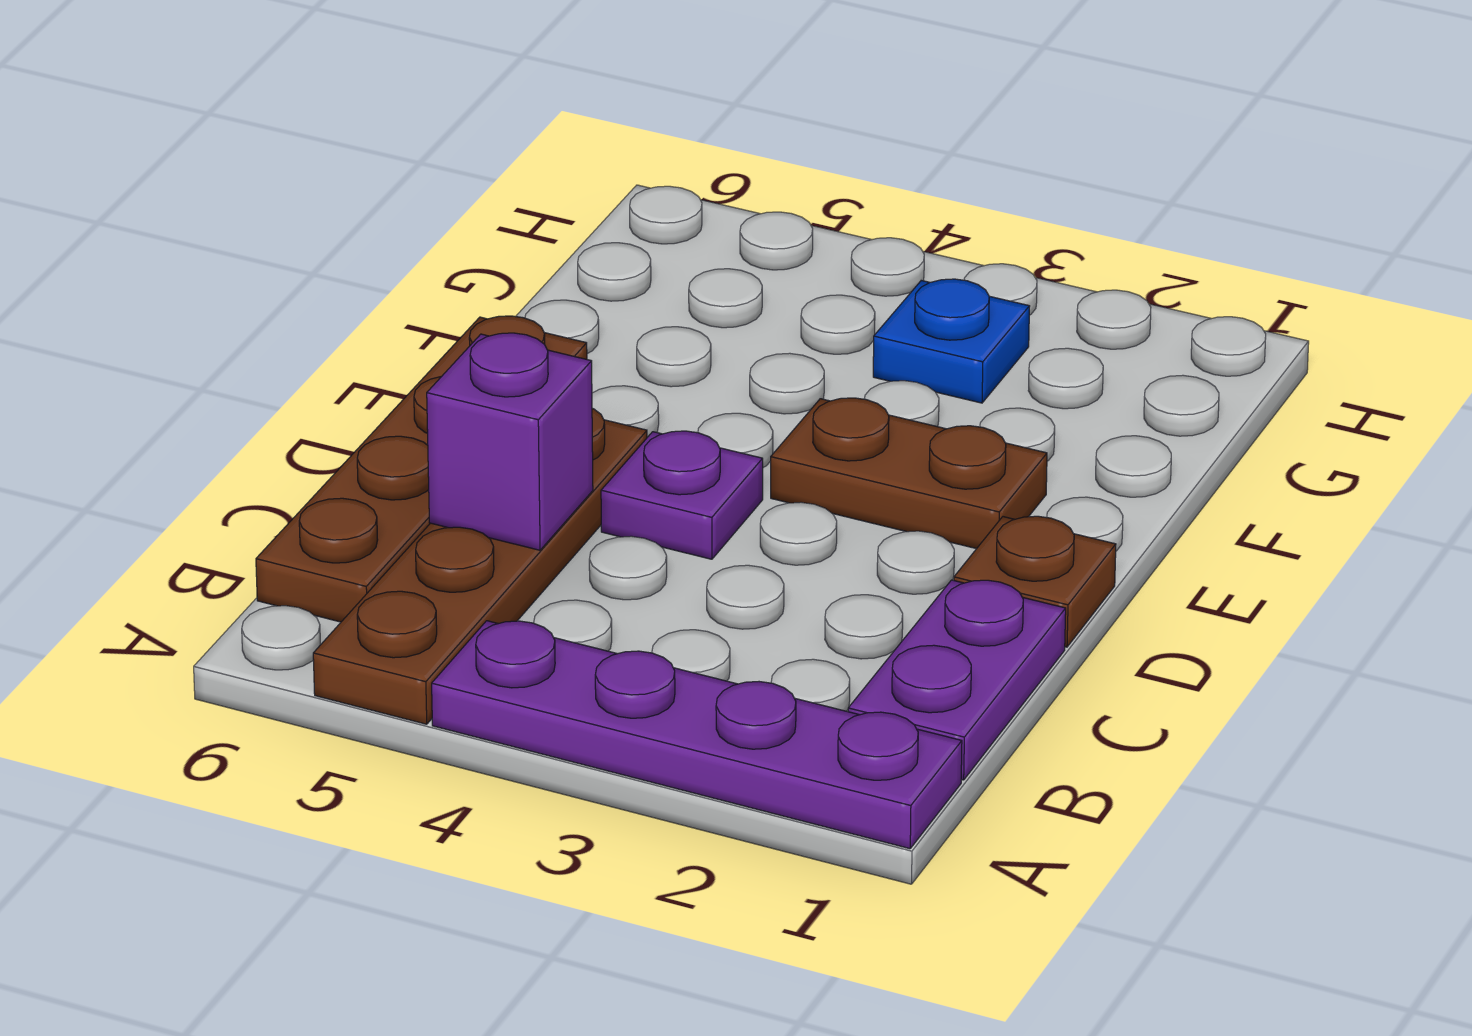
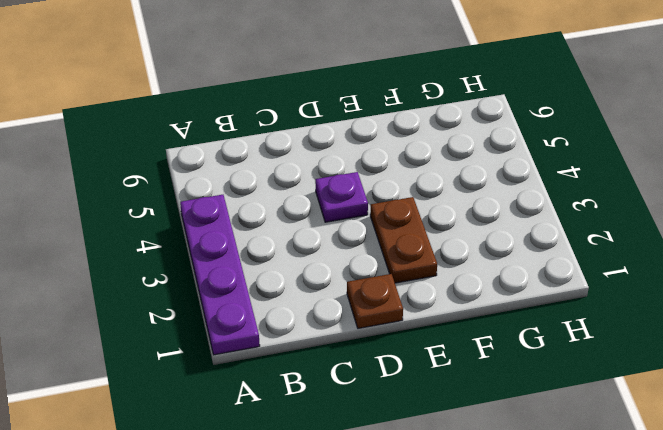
none -> brown 1x4 plate [313,408,647,724]
none -> purple 1x2 plate [848,580,1066,780]

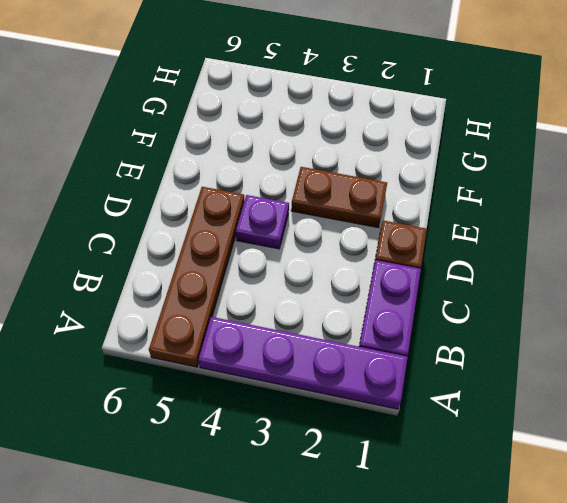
none -> brown 1x4 plate [256,316,587,622]
none -> blue 1x1 plate [873,279,1030,403]

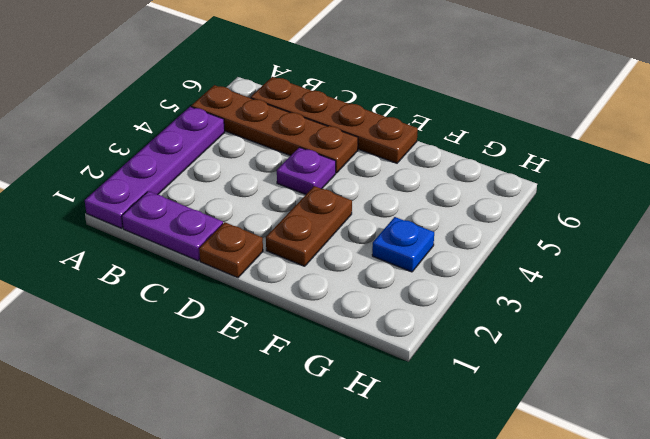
none -> purple 1x1 brick [427,333,593,550]

